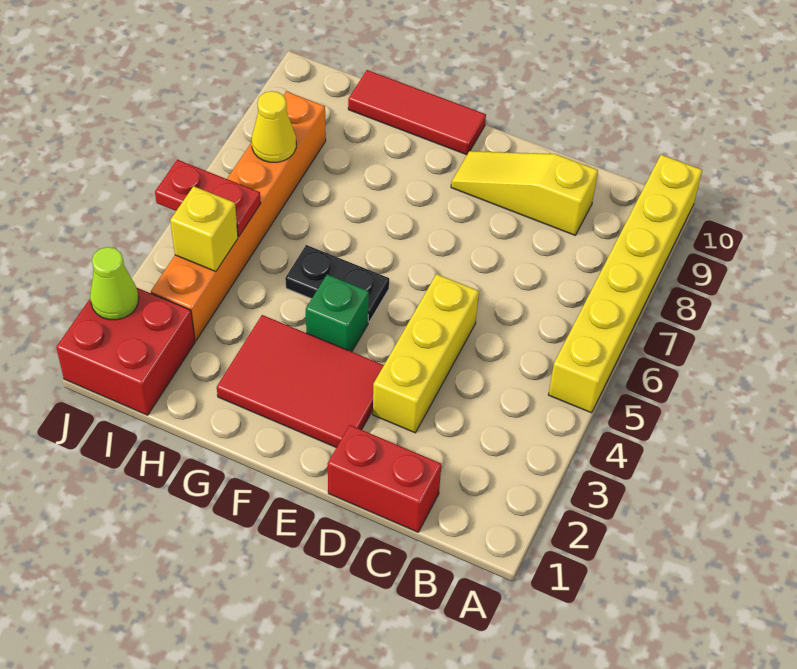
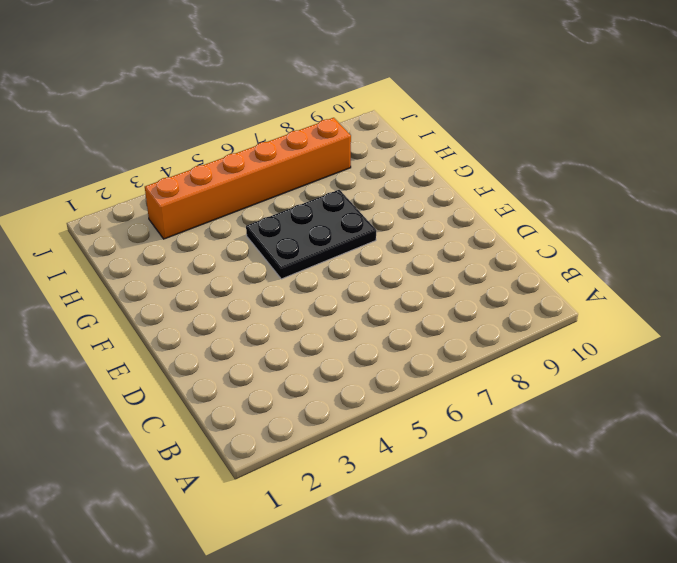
black 2x3 plate [246,190,376,279] -> black 1x2 plate [285,245,389,322]
none -> yellow 1x6 brick [548,155,702,413]
none -> red 1x2 brick [328,425,441,532]
none -> yellow 1x3 slope [451,151,598,235]

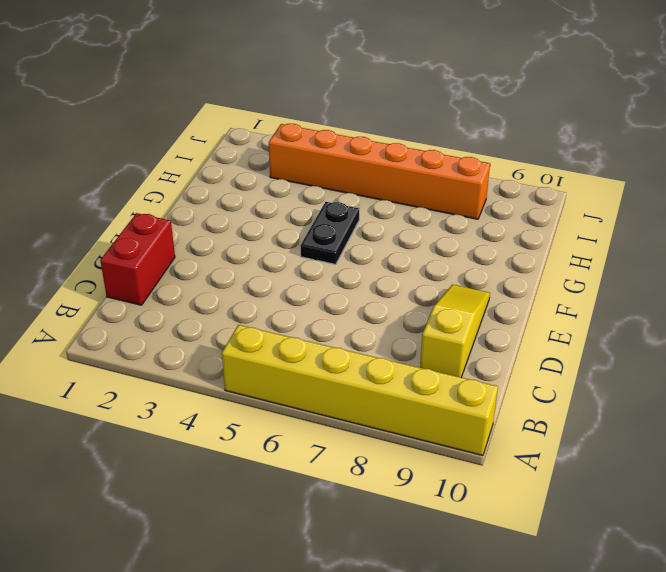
none -> yellow 1x3 brick [373,274,479,433]
none -> red 2x3 tile [217,315,384,448]
none -> green 1x1 brick [306,275,369,352]

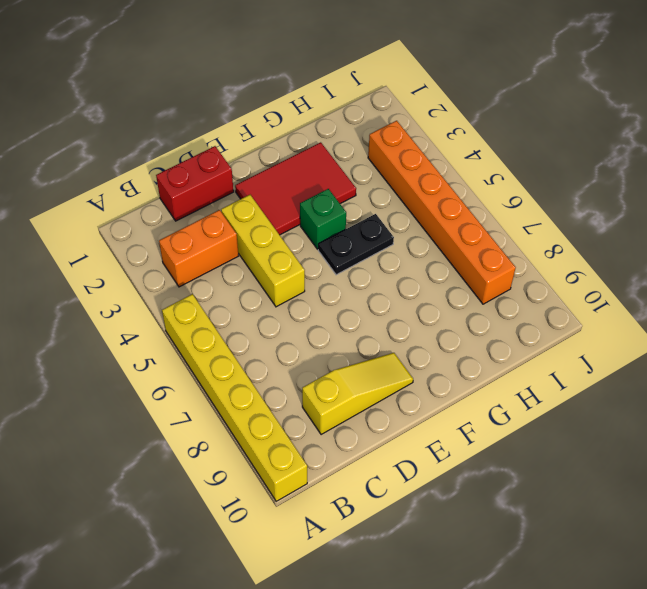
orange 1x2 brick [159,210,238,287] -> none
none -> red 1x3 tile [348,70,486,155]
none -> red 2x2 brick [56,287,195,415]
none -> yellow 1x1 brick [170,186,238,272]

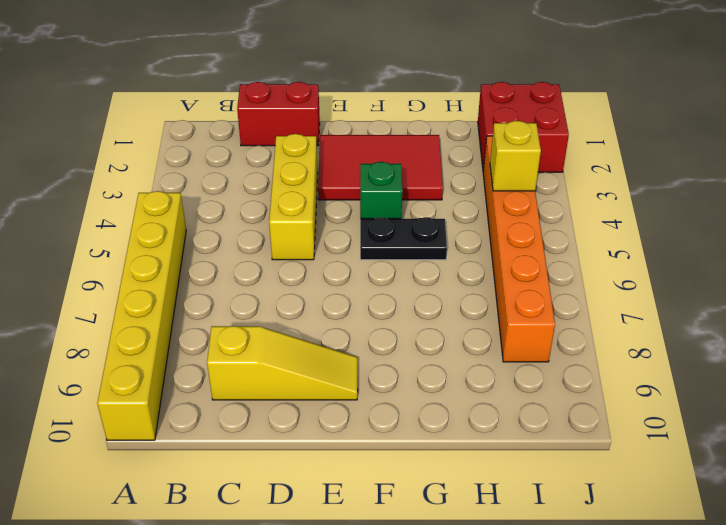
none -> red 1x3 tile [348,70,486,155]
none -> red 1x2 plate [155,160,261,236]
none -> yellow 1x1 cone [252,91,296,162]

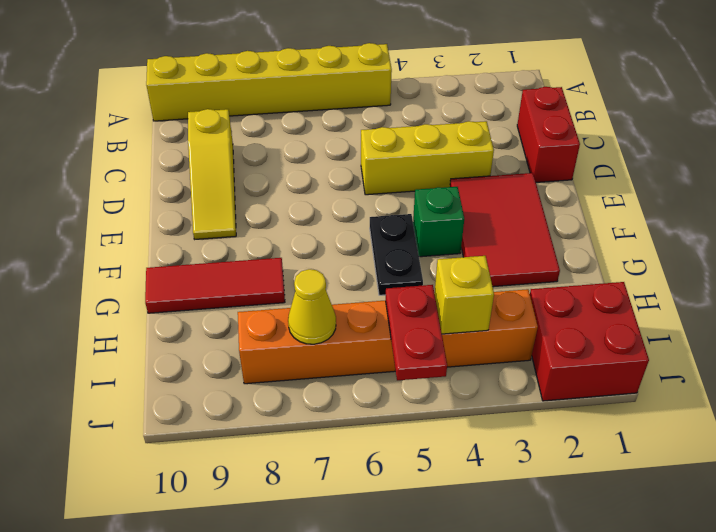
red 1x3 tile [145,258,285,313] -> red 1x3 tile turned to [348,70,486,155]
none -> lime 1x1 cone [90,247,139,320]

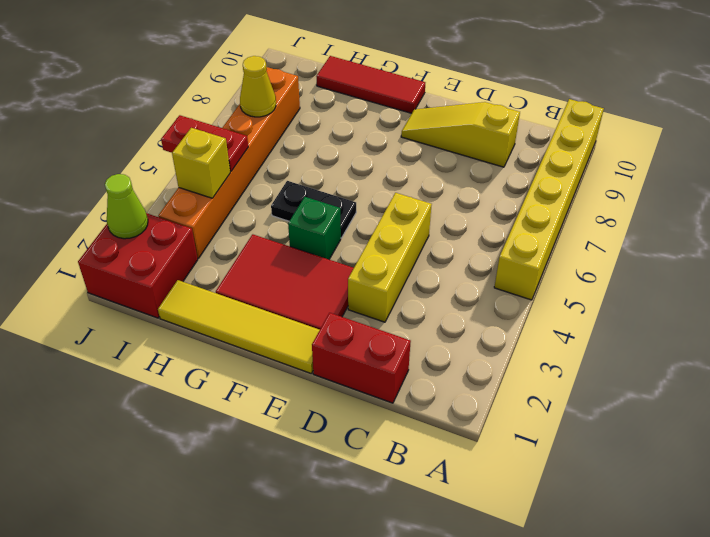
yellow 1x4 tile [158,280,320,374] -> none

